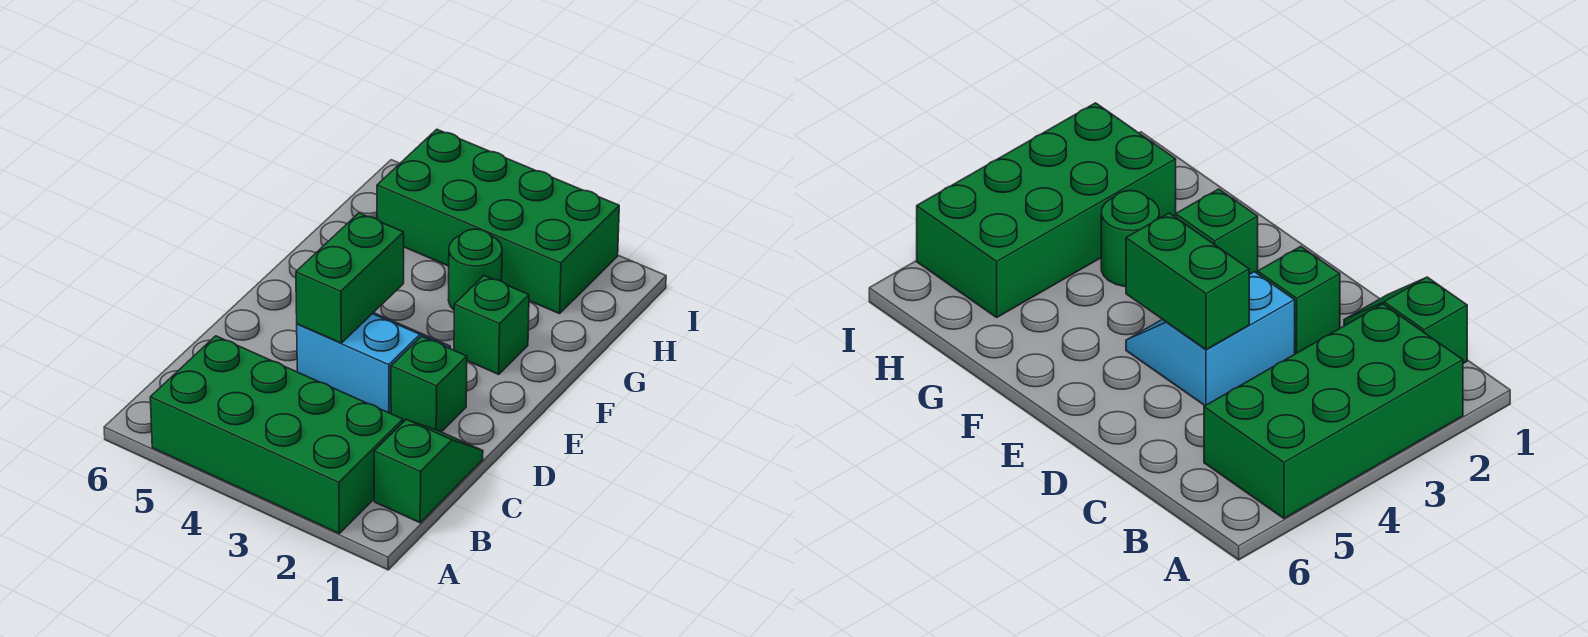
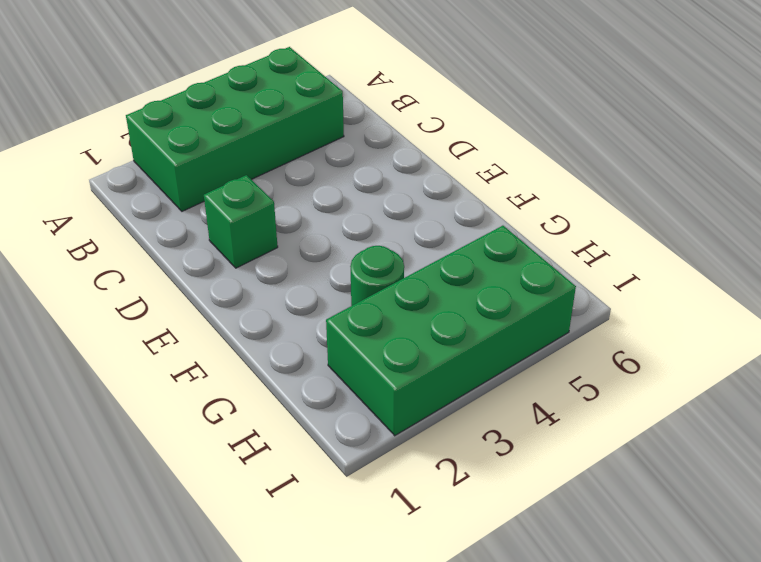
none -> green 1x2 slope [374,420,483,523]
none -> cyan 2x2 slope [297,313,450,414]

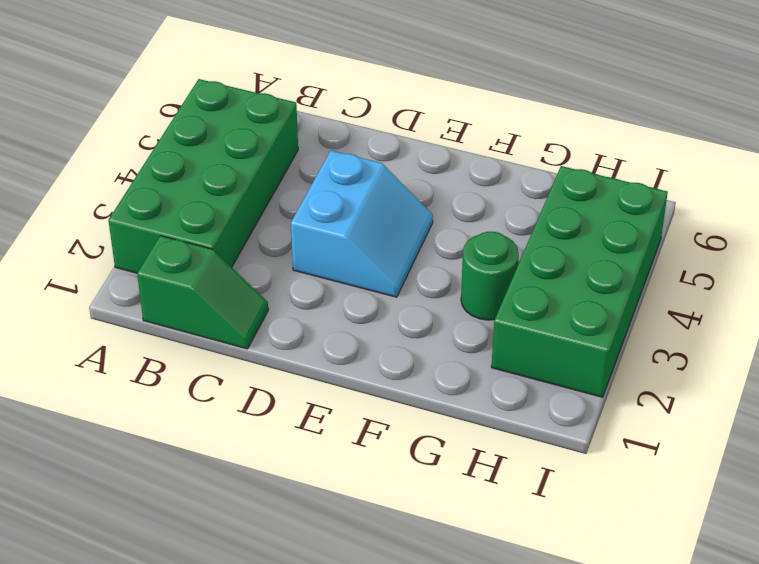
none -> green 1x1 brick [391,336,467,432]
none -> green 1x1 brick [454,276,529,375]

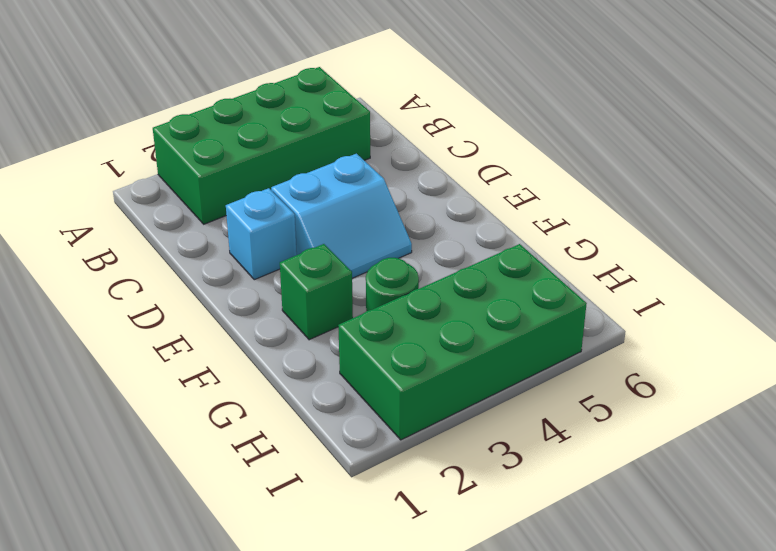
cyan 1x1 brick [226,188,297,280] -> green 1x1 brick [391,336,467,432]
none -> green 1x2 slope [374,420,483,523]
none -> green 1x2 brick [296,213,404,343]

